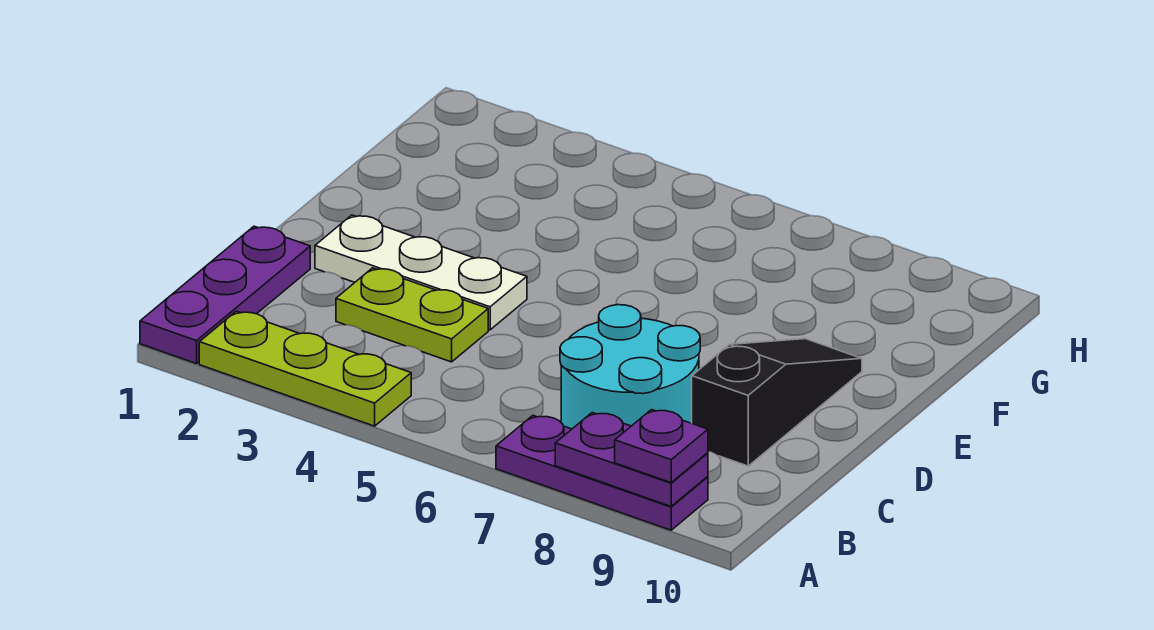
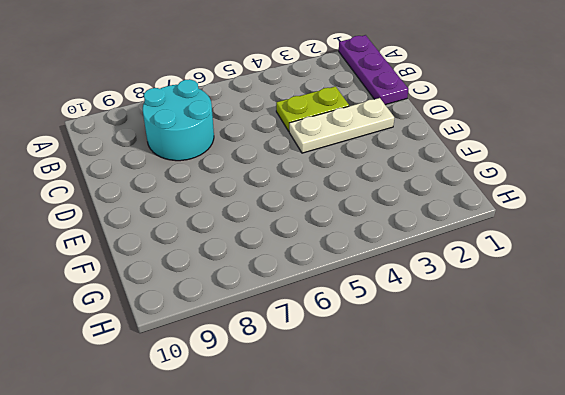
none -> lime 1x3 plate [199,311,411,426]
none -> purple 1x3 plate [496,416,708,530]

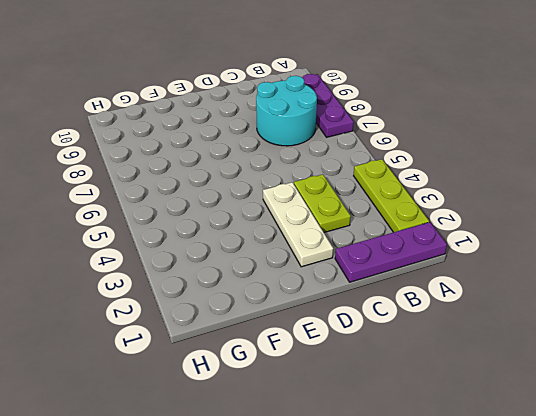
none -> black 1x3 slope [692,339,862,466]
none -> purple 1x2 plate [555,412,708,506]

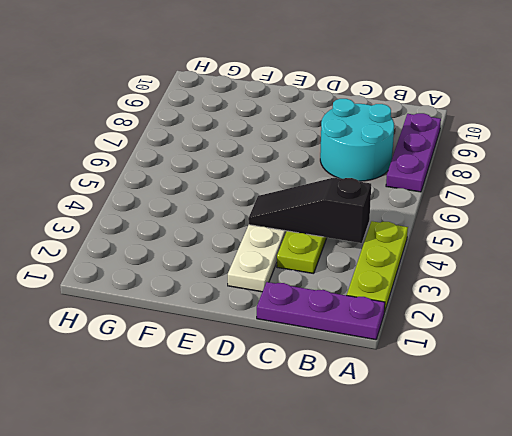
black 1x3 slope [248,178,371,243] -> black 1x3 slope moved to [692,339,862,466]
none -> purple 1x2 plate [555,412,708,506]
none -> purple 1x1 plate [615,410,708,483]

